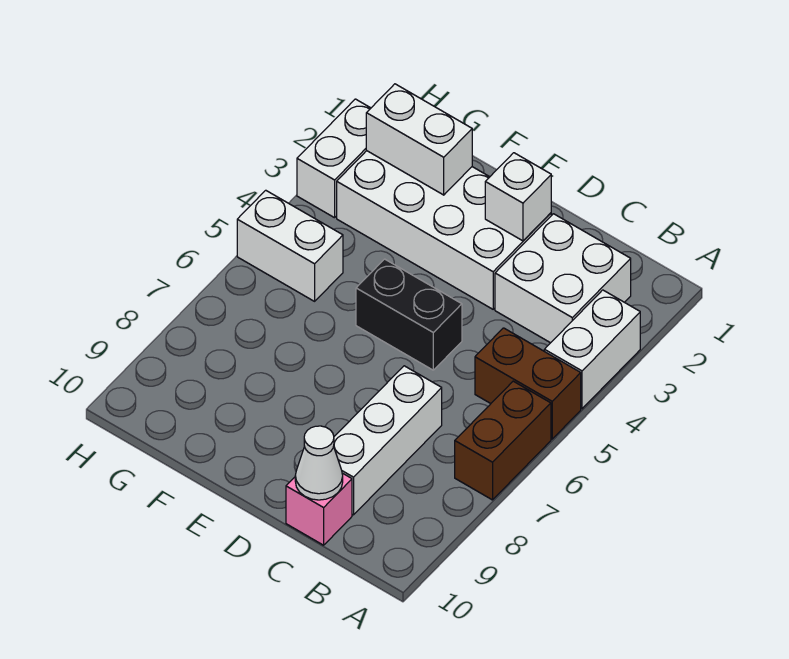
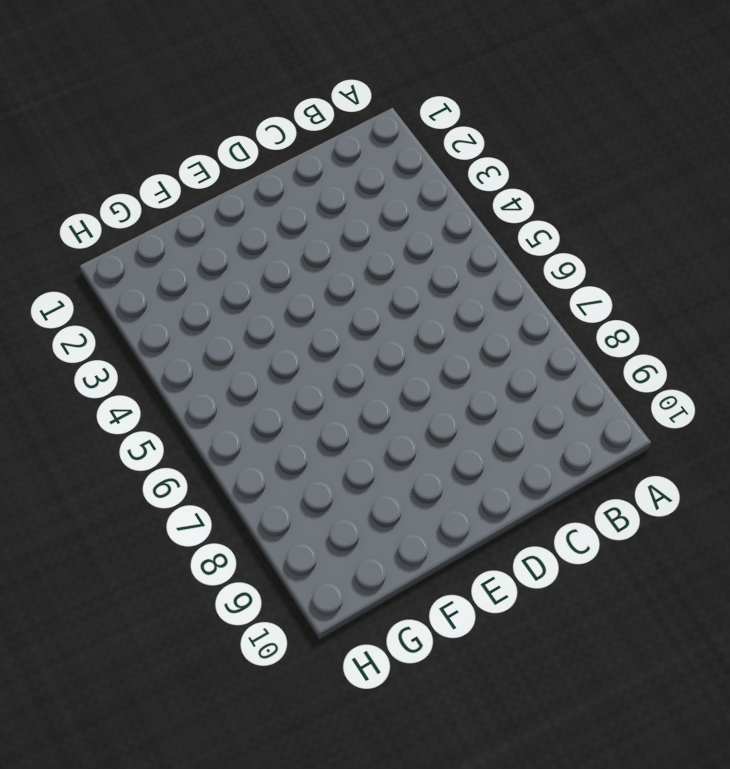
none -> white 1x2 brick [544,290,640,409]
none -> brown 1x2 brick [475,328,581,439]
none -> brown 1x2 brick [455,381,551,500]

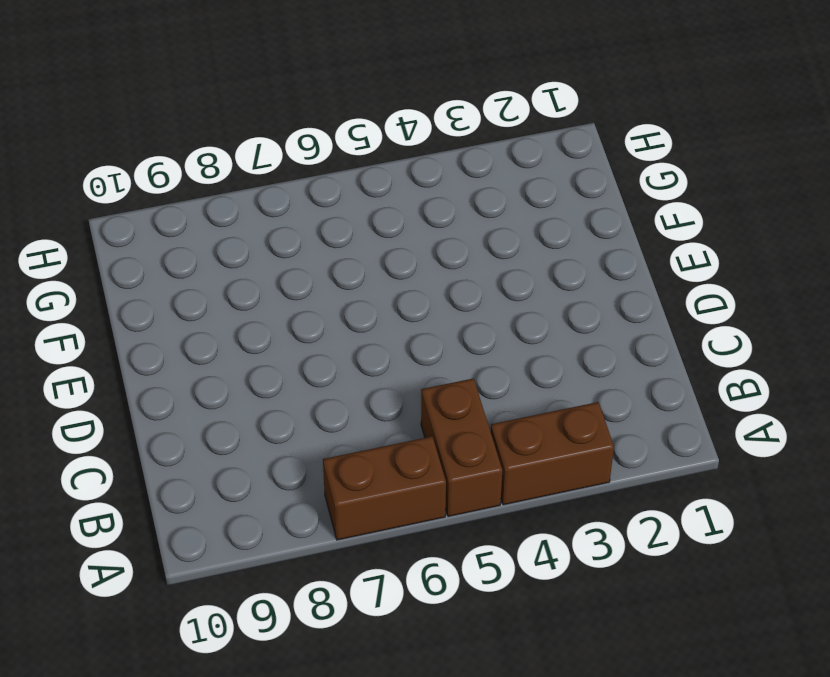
brown 1x2 brick [491,402,614,505] -> white 1x2 brick [544,290,640,409]
none -> white 2x2 brick [495,214,631,343]
none -> white 1x3 brick [334,366,442,515]
none -> pink 1x1 brick [286,473,352,545]

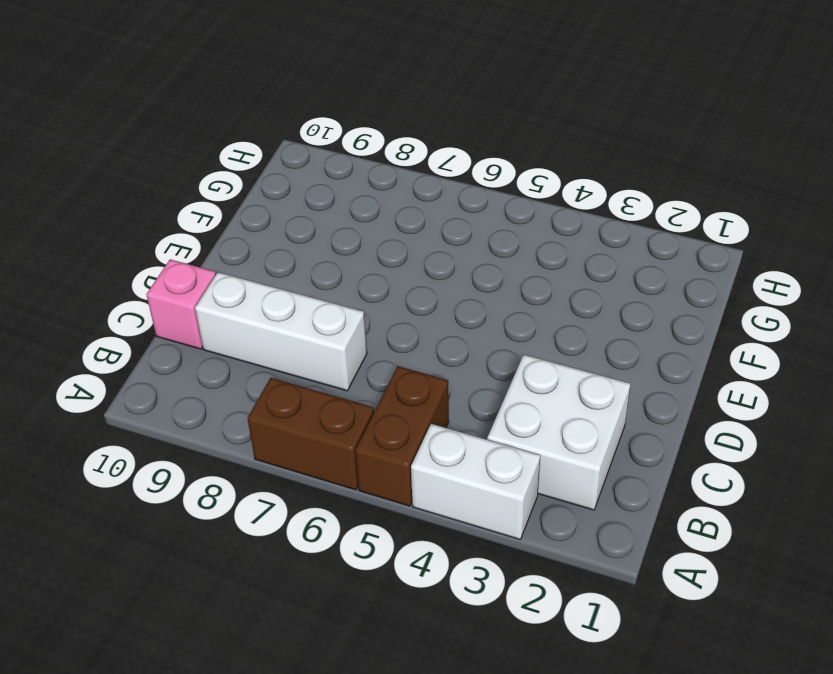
none -> white 2x4 brick [337,151,551,309]
none -> black 1x2 brick [356,259,462,370]
none -> white 1x2 brick [237,190,343,301]

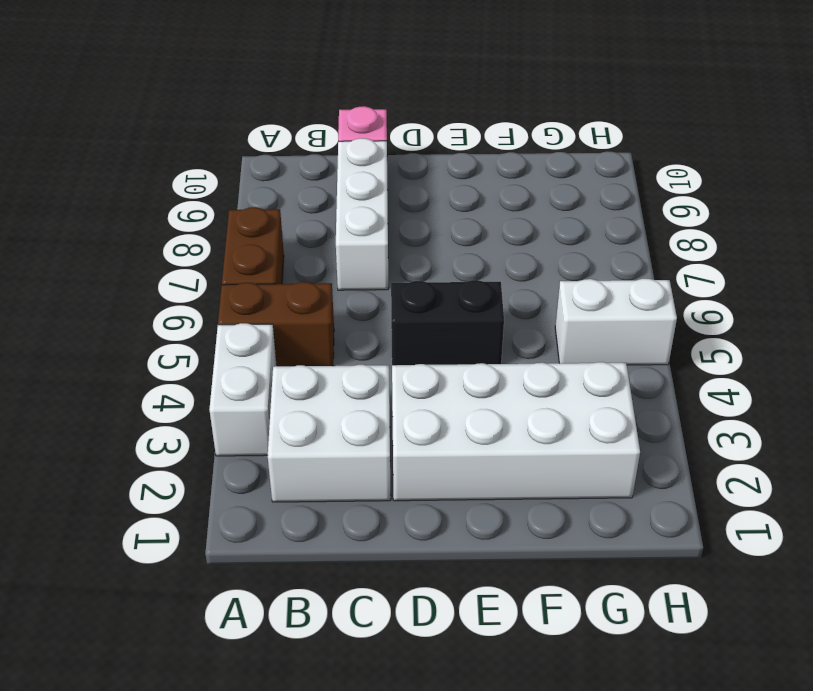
none -> white 1x2 brick [297,99,371,218]
none -> white 1x1 cone [295,426,343,500]
none -> white 1x1 brick [485,153,551,241]

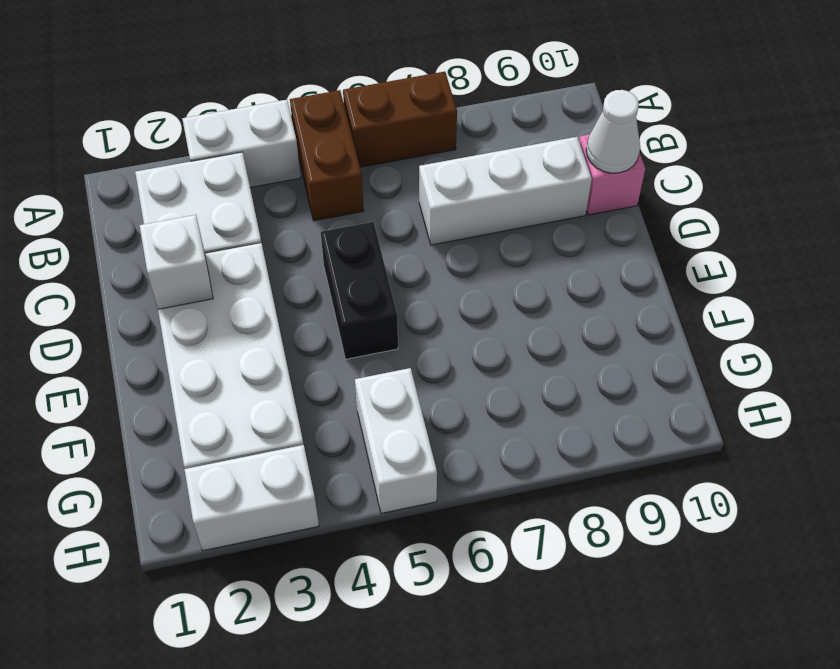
none -> white 1x2 brick [366,84,472,195]

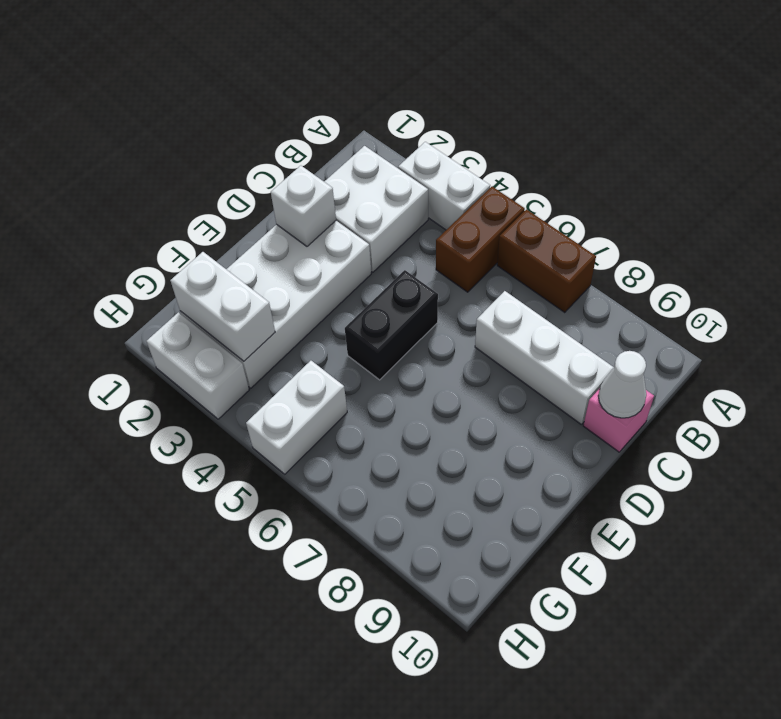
white 1x2 brick [170,252,275,361] -> white 1x2 brick turned to [366,84,472,195]

